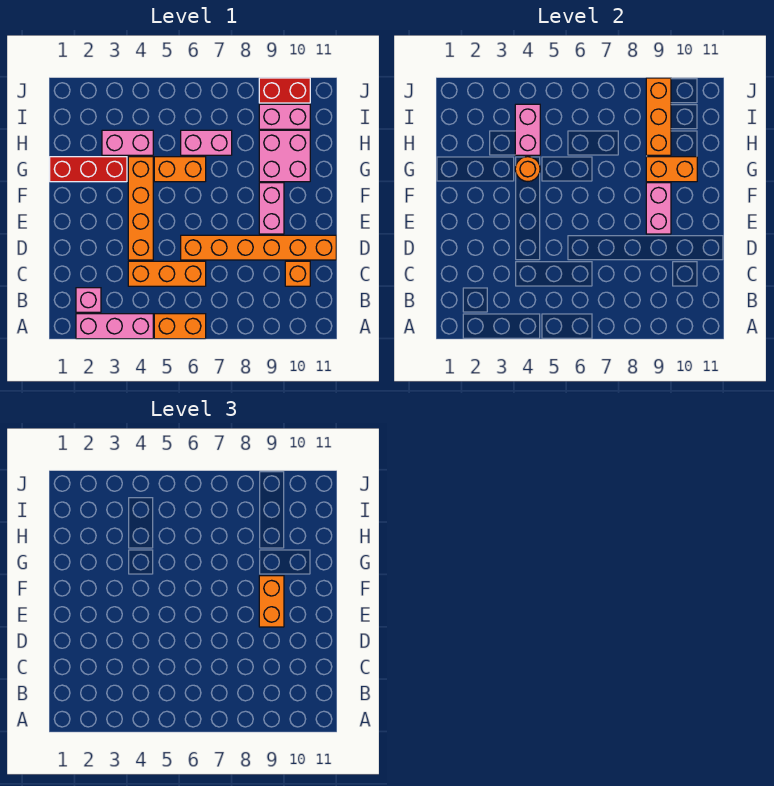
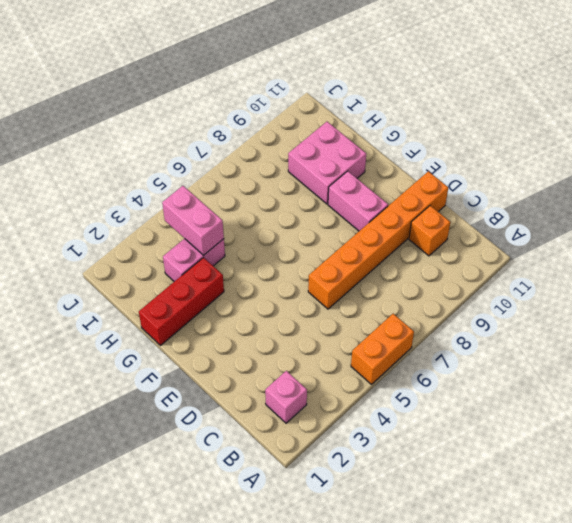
none -> pink 1x3 brick [76,314,153,339]
none -> orange 1x3 brick [128,261,206,286]
none -> orange 1x4 brick [128,157,153,260]

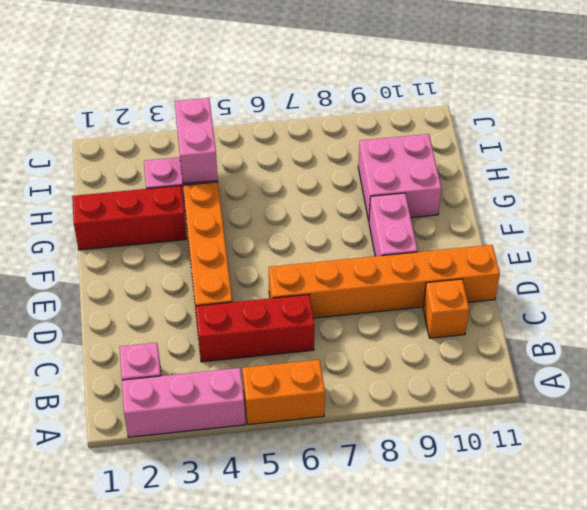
red 1x3 brick [195,295,314,362] -> orange 1x3 brick [128,261,206,286]
none -> orange 1x2 brick [154,157,206,182]
none -> pink 1x2 brick [181,130,232,155]
none -> pink 1x2 brick [259,104,310,129]

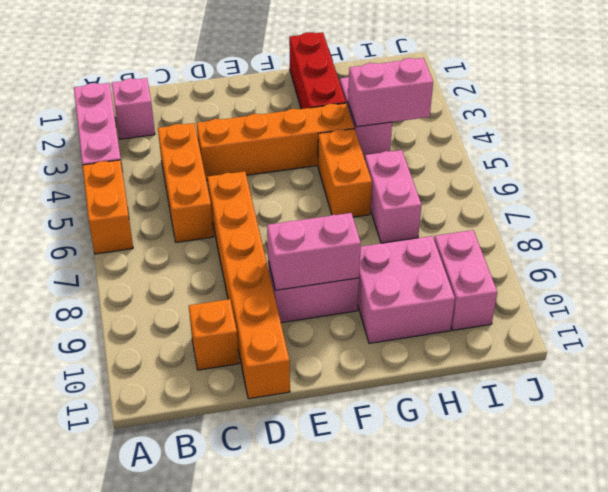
none -> red 1x2 brick [259,78,310,103]
none -> orange 1x1 round brick [515,157,540,182]
none -> orange 1x2 brick [646,157,697,182]

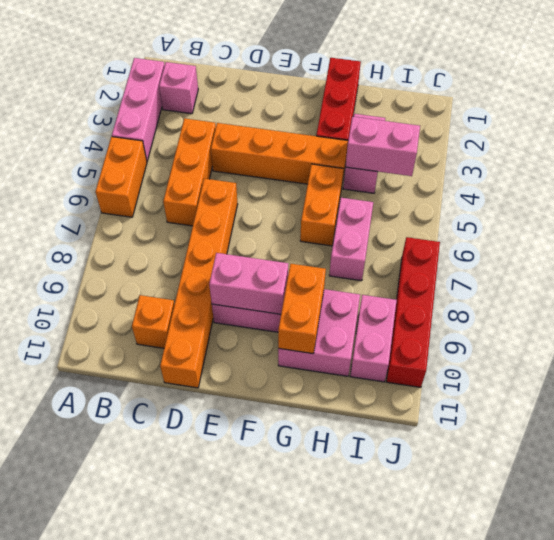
red 1x4 brick [386,237,440,387] -> red 1x2 brick [259,78,310,103]
none -> orange 1x1 round brick [515,157,540,182]
none -> orange 1x3 brick [646,78,671,155]
none -> orange 1x2 brick [259,576,284,627]

